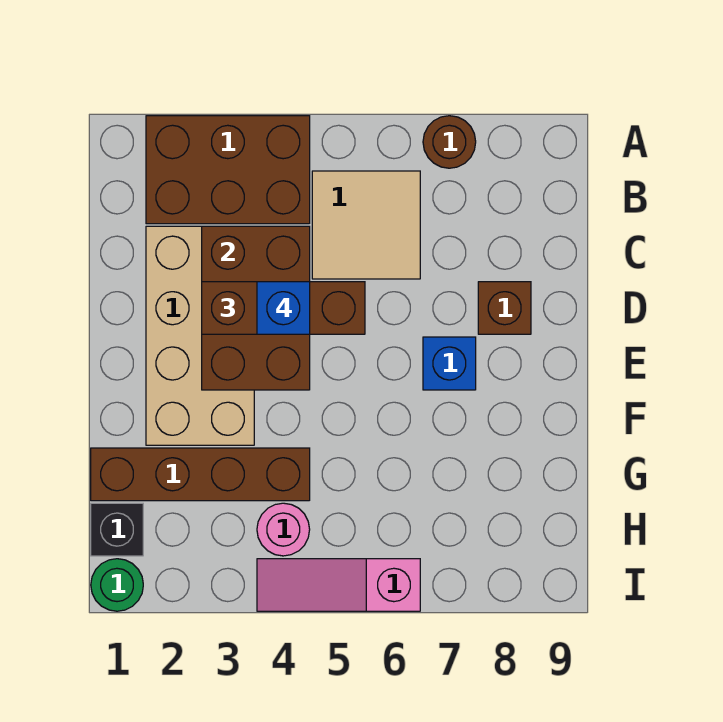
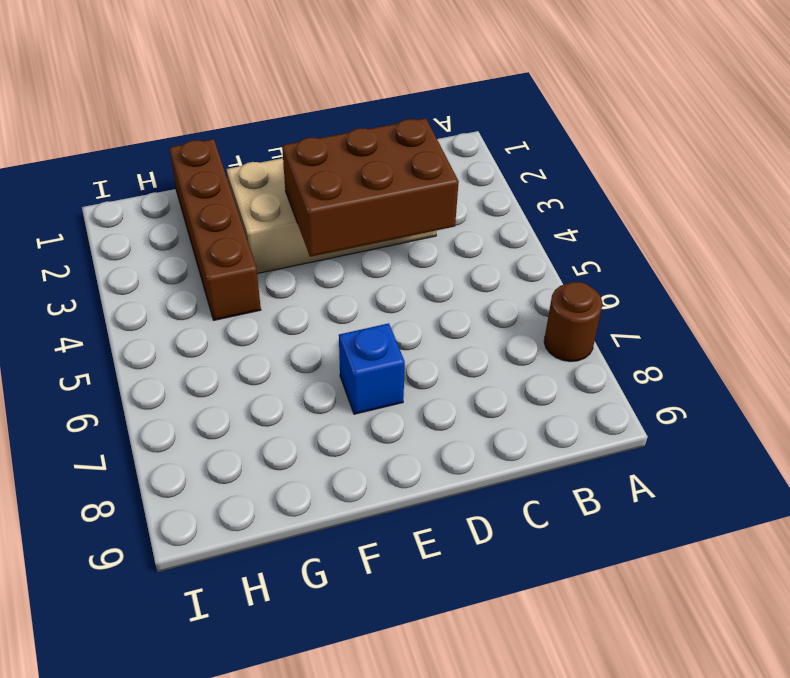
none -> brown 2x3 brick [146,116,310,224]
none -> tan 2x2 tile [312,171,420,279]
none -> brown 1x1 brick [478,282,531,334]

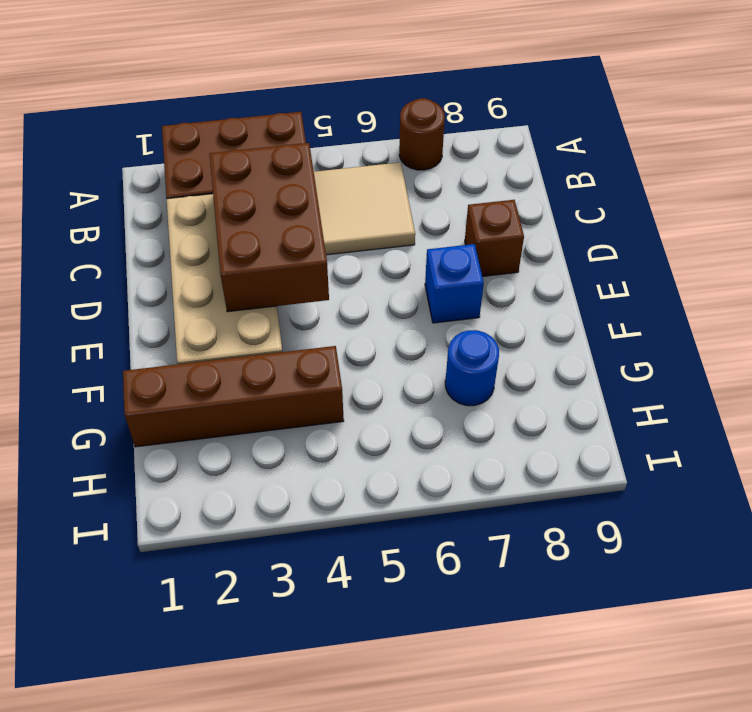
blue 1x1 round brick [445,330,499,406] -> none
none -> black 1x1 brick [91,503,143,556]
none -> pink 1x1 round brick [257,503,310,556]
none -> green 1x1 round brick [91,559,143,611]

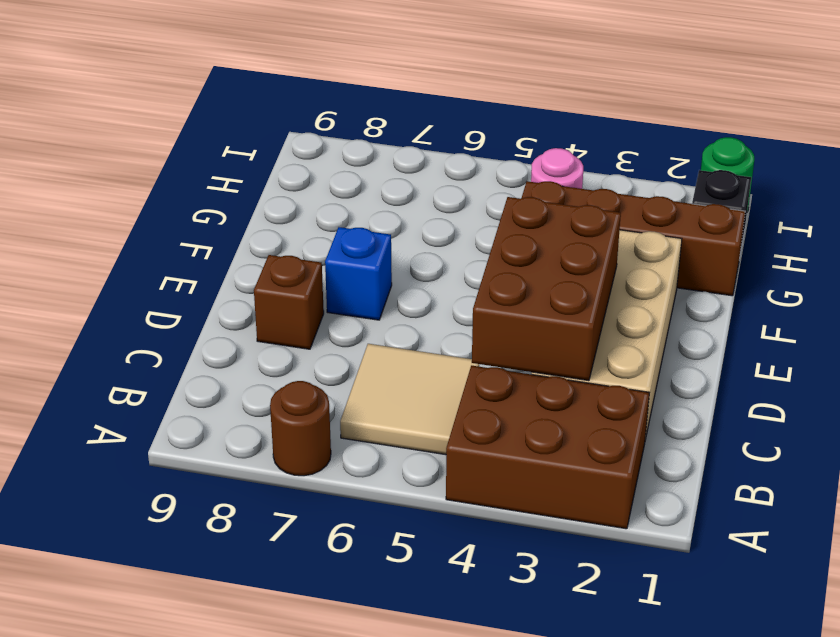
none -> pink 1x3 slope [257,559,420,611]
none -> brown 1x3 brick [202,282,365,334]
none -> blue 1x1 brick [257,282,310,334]

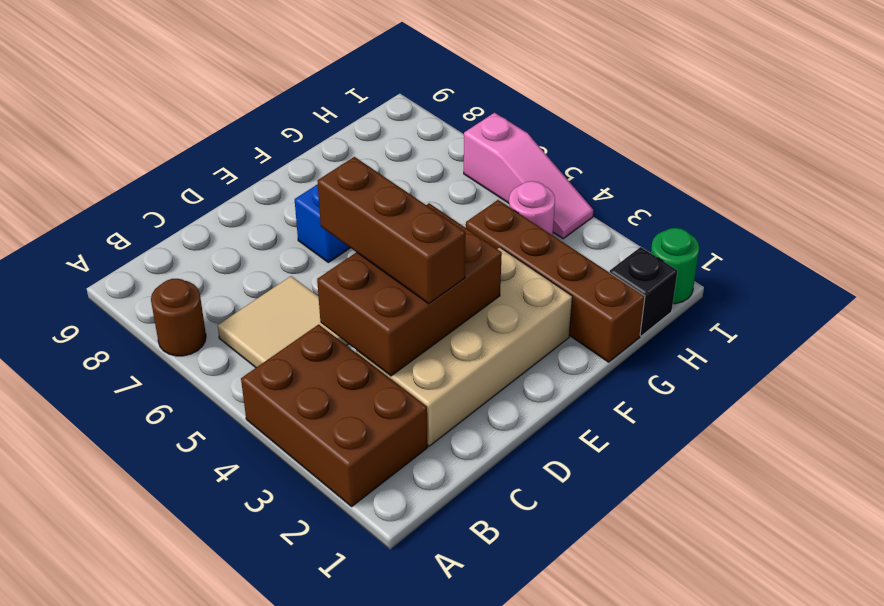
none -> brown 1x1 brick [478,282,531,334]
none -> blue 1x1 brick [257,282,310,334]

